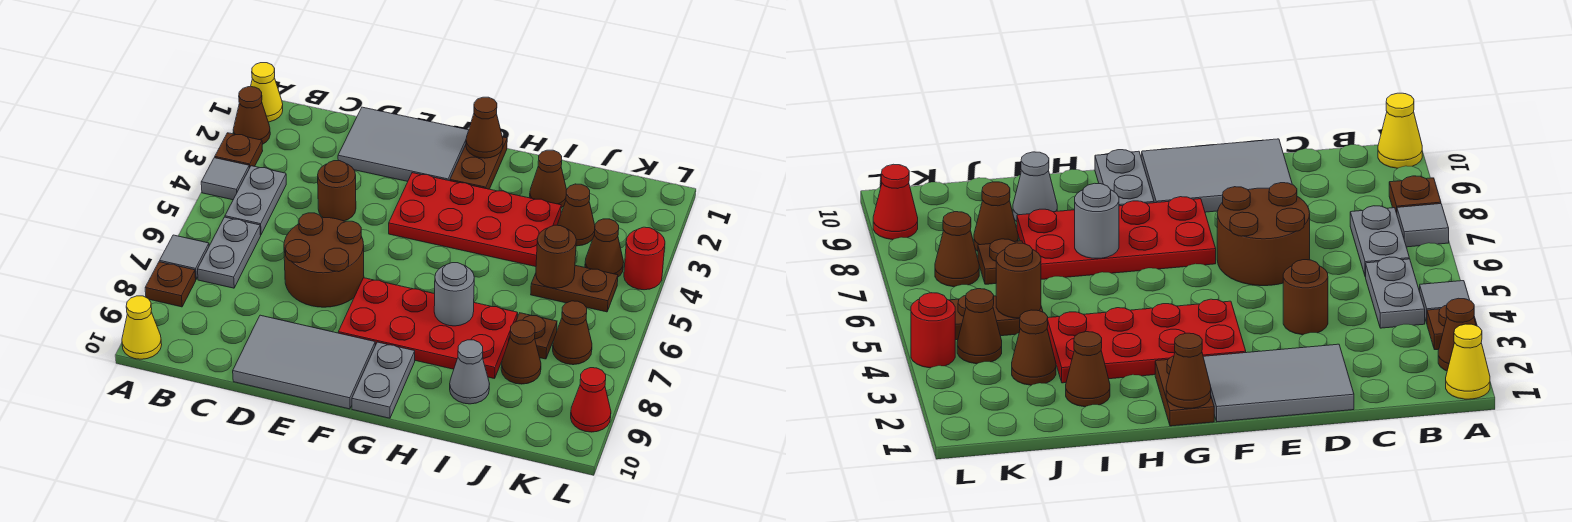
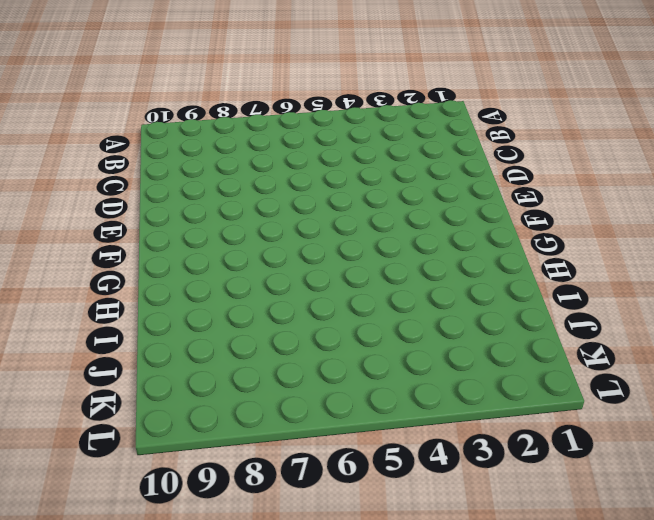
none -> yellow 1x1 cone [251,63,283,122]
none -> brown 1x1 cone [233,87,270,145]
none -> brown 1x1 plate [215,133,263,168]
none -> grey 1x1 tile [201,158,249,200]

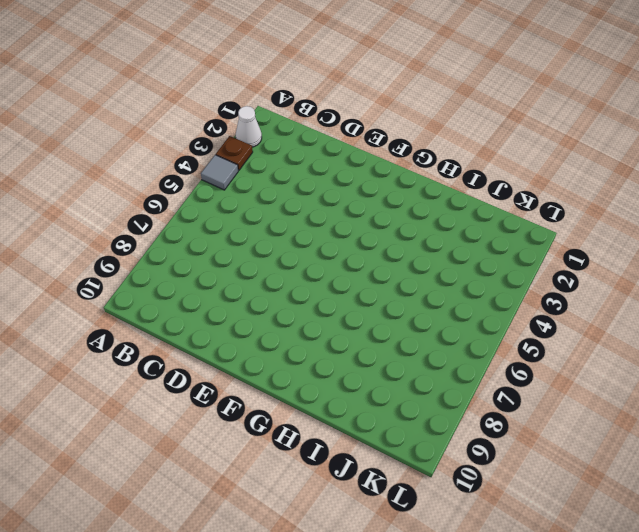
white 1x1 cone [236,106,262,147] -> brown 1x1 cone [233,87,270,145]
none -> yellow 1x1 cone [251,63,283,122]
none -> grey 1x1 tile [160,235,209,279]
none -> brown 1x1 plate [145,262,196,307]
none -> yellow 1x1 cone [122,296,162,359]

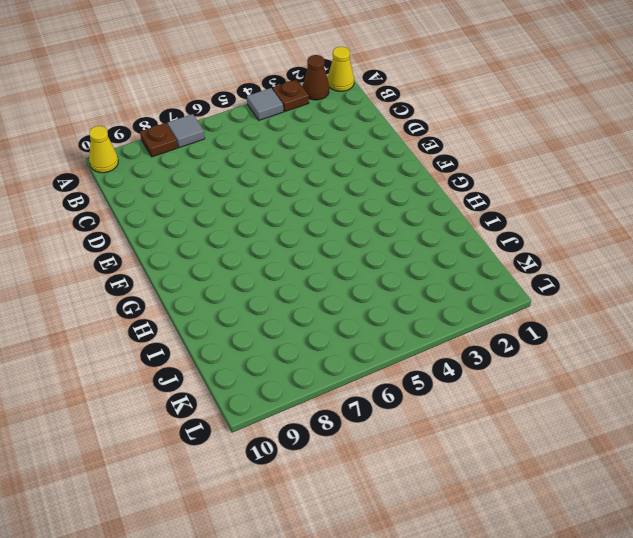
none -> grey 1x2 plate [225,166,286,235]
none -> grey 1x2 plate [198,217,261,288]
none -> grey 2x3 tile [338,107,469,181]
none -> brown 1x1 round brick [318,161,356,221]

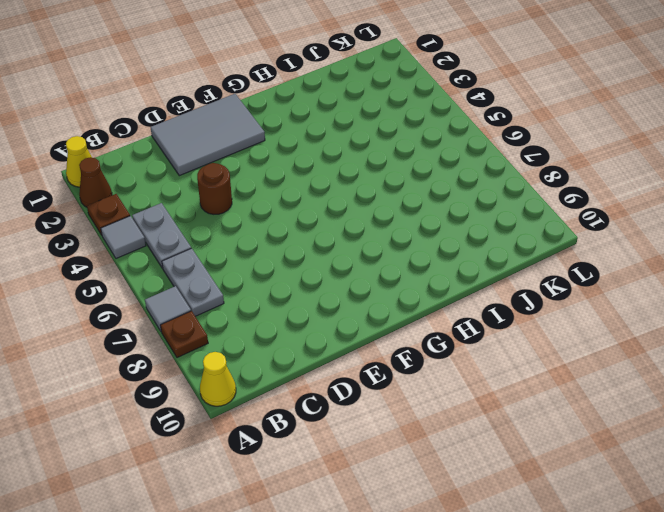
none -> brown 2x2 round brick [284,213,364,307]
none -> grey 2x3 tile [233,315,375,409]
none -> red 2x4 plate [389,173,561,267]
none -> red 2x4 plate [338,278,518,379]

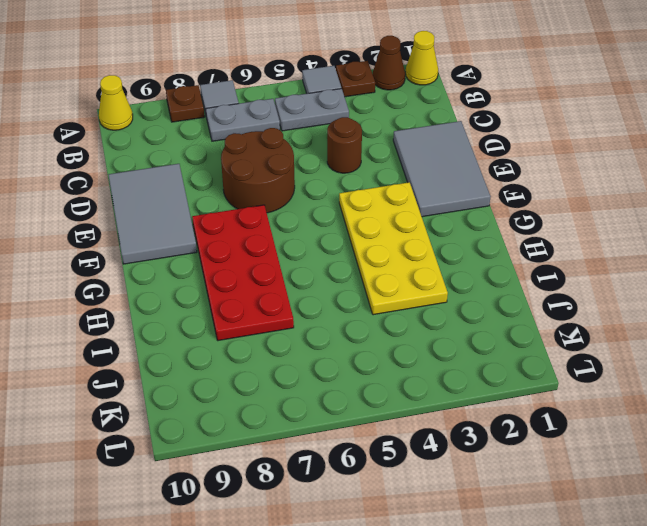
yellow 2x4 plate [339,182,448,315] -> red 2x4 plate [389,173,561,267]
none -> brown 1x2 plate [450,137,507,189]
none -> grey 1x2 plate [352,342,415,418]
none -> brown 1x1 cone [530,150,567,208]
none -> grey 1x1 cone [450,340,489,404]

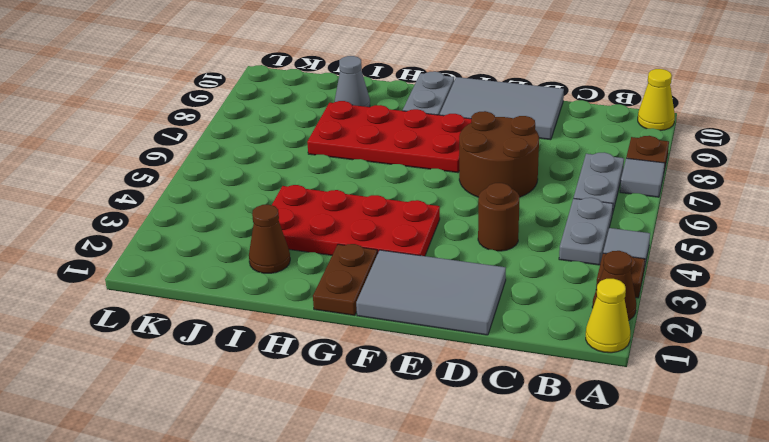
none -> brown 1x1 cone [558,184,595,246]
none -> brown 1x2 plate [531,265,618,312]
none -> brown 1x1 plate [509,313,557,359]
none -> brown 1x1 cone [501,320,541,384]

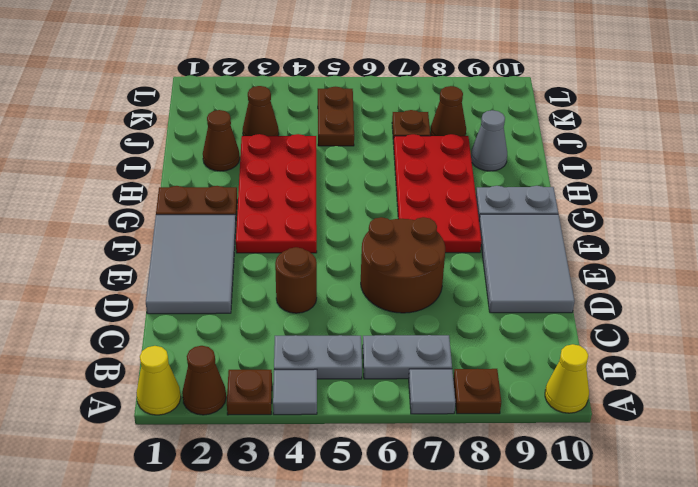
none -> brown 1x1 cone [585,219,624,277]
none -> brown 1x1 cone [553,301,592,365]
none -> red 1x1 round brick [624,227,665,290]
none -> red 1x1 cone [571,368,611,432]

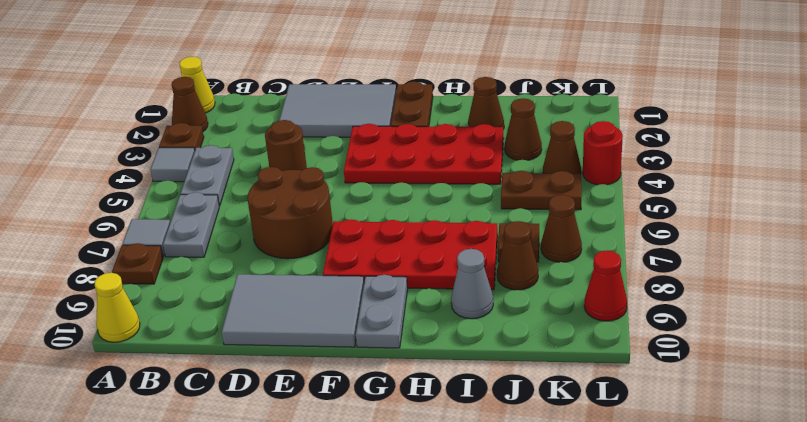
none -> brown 1x1 cone [466,97,503,158]
none -> grey 1x1 round brick [434,263,474,326]
none -> brown 1x1 round brick [536,225,576,288]

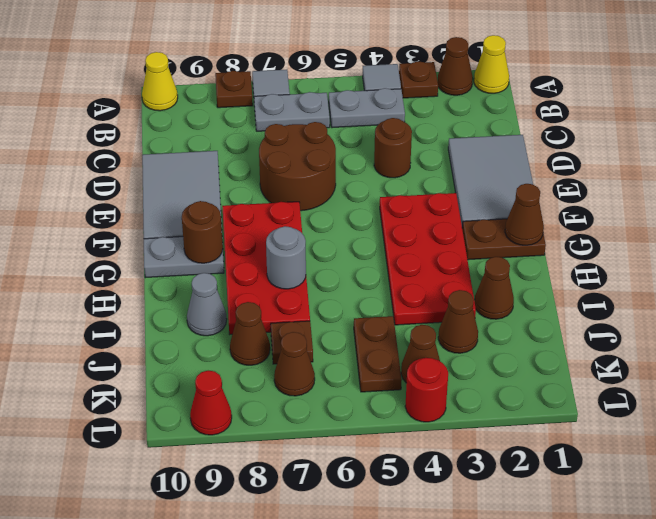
brown 1x1 round brick [182,201,223,263] -> brown 1x1 round brick moved to [536,225,576,288]

